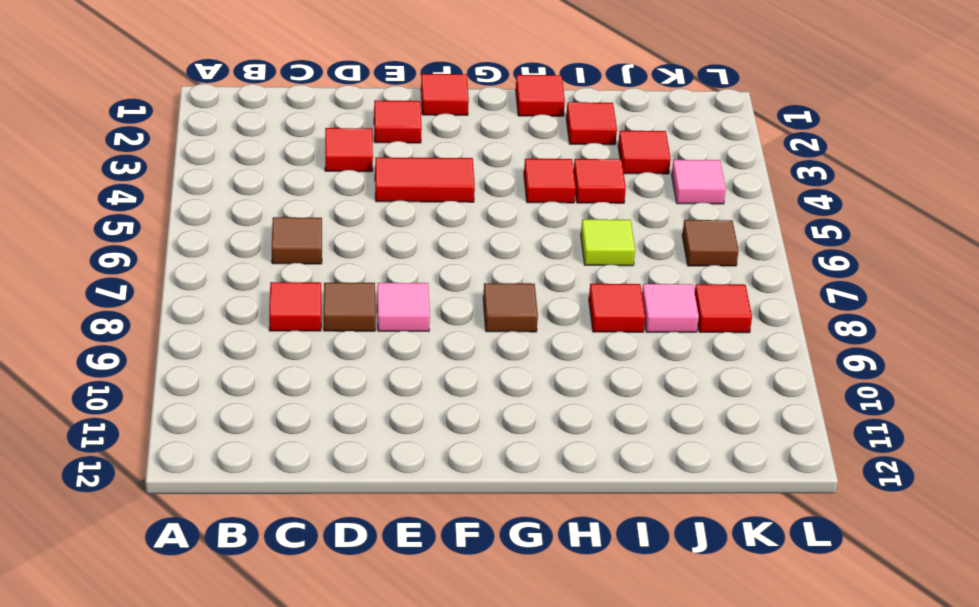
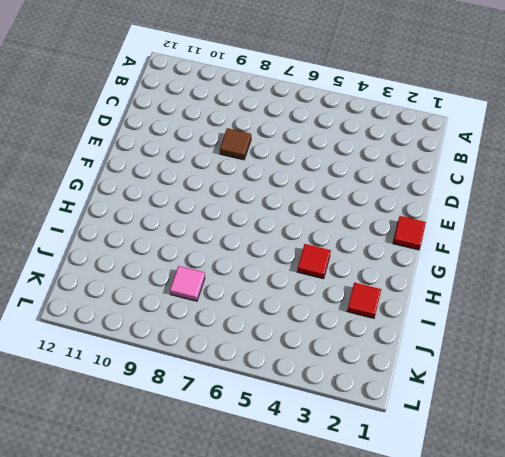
none -> brown 1x1 tile [272,217,322,264]
none -> red 1x1 tile [269,282,321,331]
none -> red 1x1 tile [325,128,373,172]

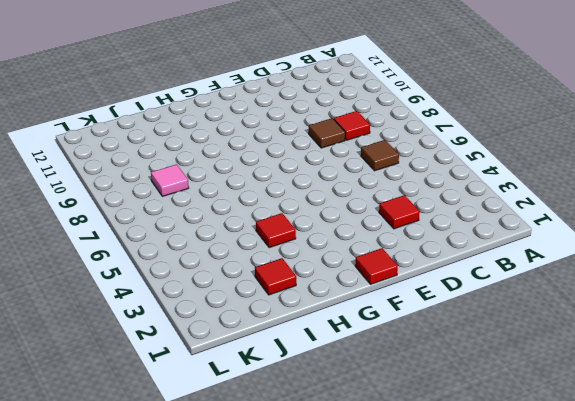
none -> red 1x1 tile [374,100,422,143]
none -> red 1x2 tile [375,157,475,202]
none -> pink 1x1 tile [377,283,430,331]

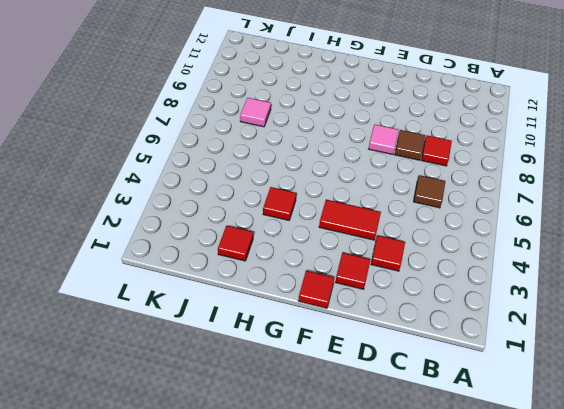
none -> brown 1x1 tile [483,283,538,332]
none -> red 1x1 tile [516,75,565,116]
none -> red 1x1 tile [574,159,626,203]

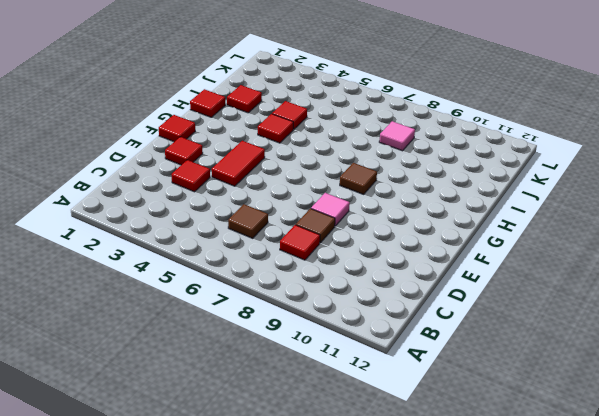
none -> lime 1x1 tile [581,219,635,266]
none -> red 1x1 tile [589,284,645,332]
none -> red 1x1 tile [618,131,671,174]

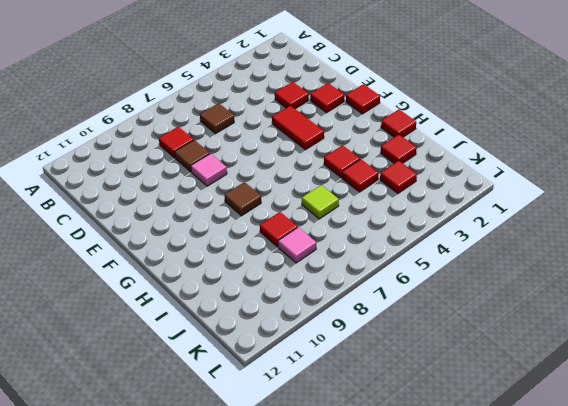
none -> pink 1x1 tile [672,160,726,204]
none -> brown 1x1 tile [682,220,739,266]
none -> red 1x1 tile [695,284,752,333]

